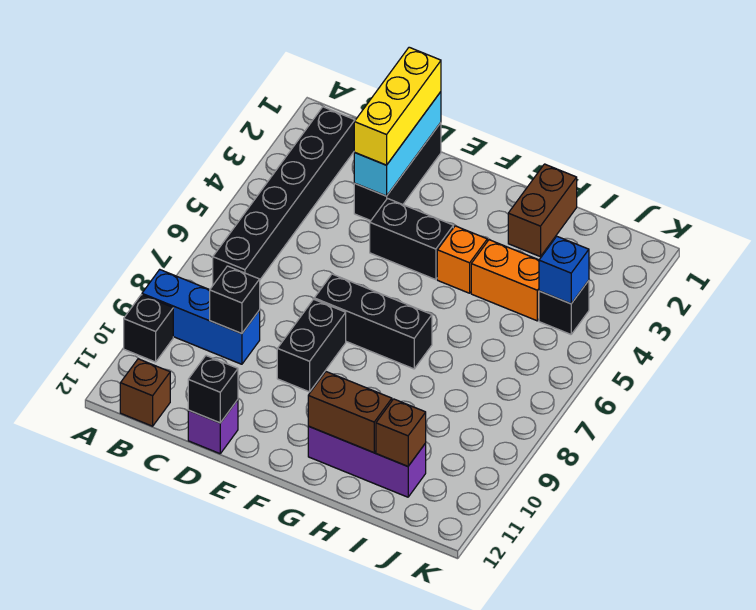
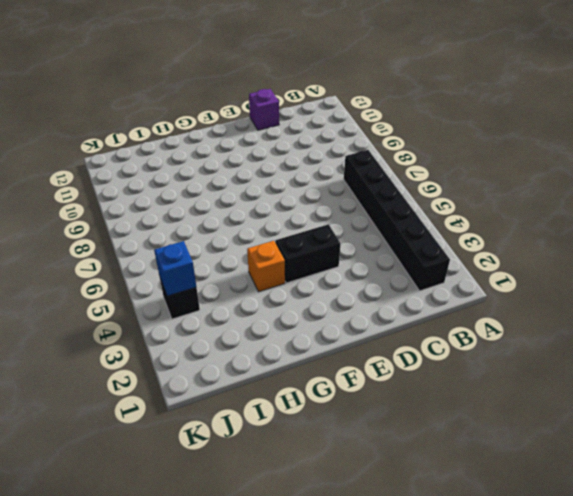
none -> blue 1x3 brick [142,270,260,364]
none -> black 1x1 brick [124,295,173,362]
none -> brown 1x1 brick [120,359,170,426]

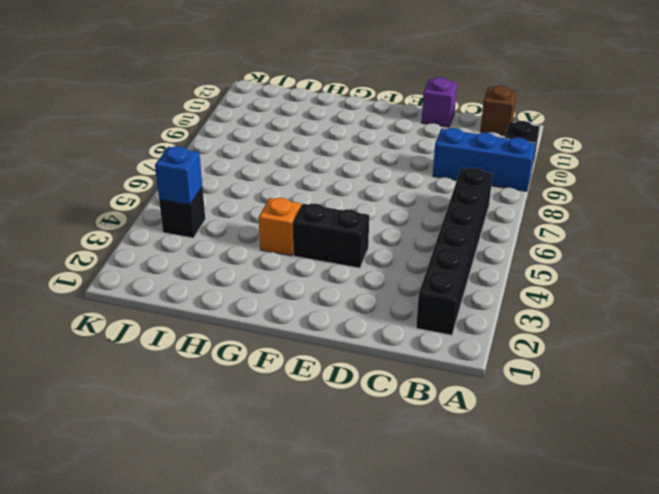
none -> black 1x3 brick [354,123,441,221]
none -> black 1x3 brick [314,274,432,369]
none -> black 1x2 brick [277,299,346,392]

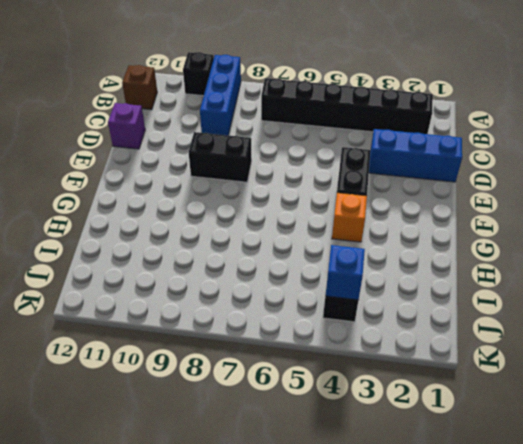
blue 1x3 brick [369,129,462,182] -> black 1x3 brick [354,123,441,221]
none -> black 1x3 brick [314,274,432,369]
none -> purple 1x3 brick [308,426,426,497]
none -> brown 1x2 brick [508,164,577,257]

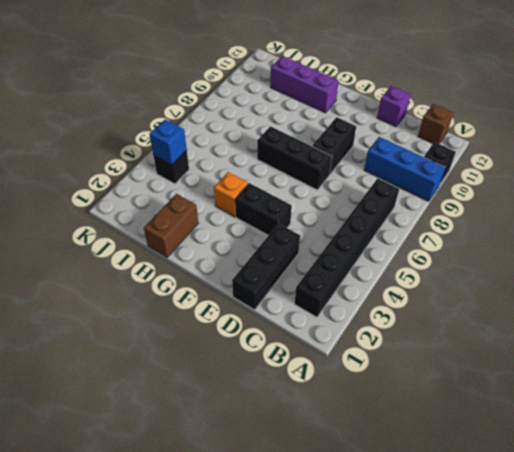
none -> orange 1x2 brick [471,240,539,321]
none -> black 1x1 brick [210,266,260,334]
none -> cyan 1x3 brick [354,92,441,196]

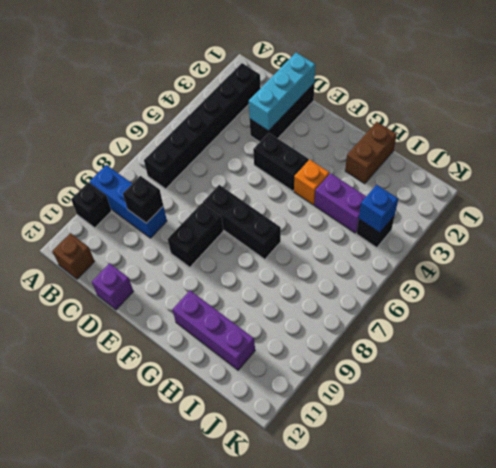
purple 1x2 brick [314,173,366,233] -> orange 1x2 brick [471,240,539,321]
none -> black 1x1 brick [188,356,238,423]
none -> brown 1x2 brick [308,372,392,453]
none -> brown 1x1 brick [376,399,426,466]

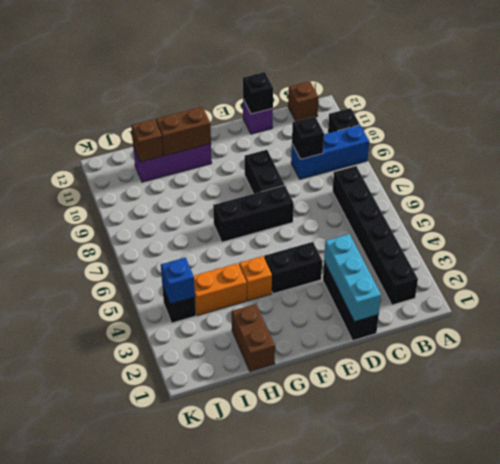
none -> yellow 1x3 brick [354,47,441,165]

